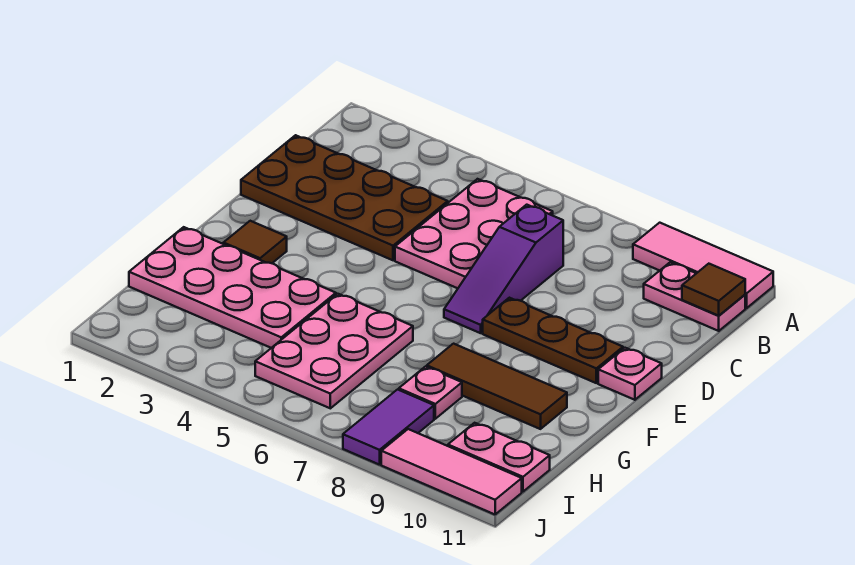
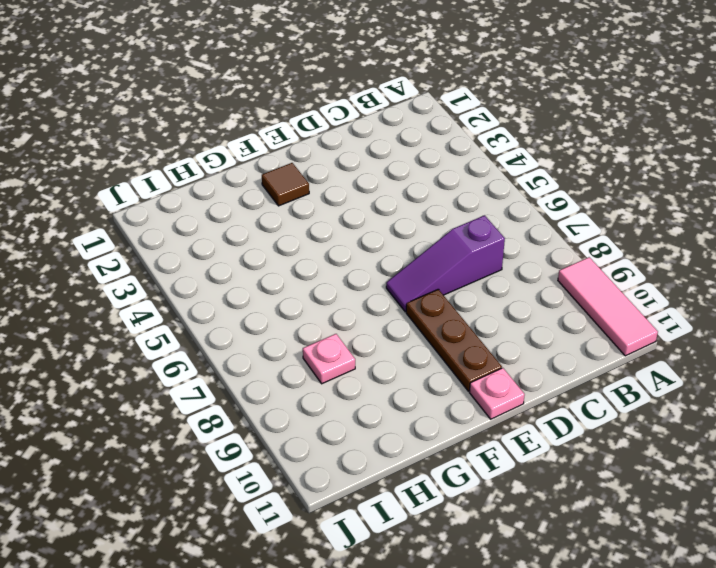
none -> pink 2x3 plate [395,179,553,288]
none -> pink 1x2 plate [644,262,745,331]
none -> brown 2x4 plate [241,135,448,260]

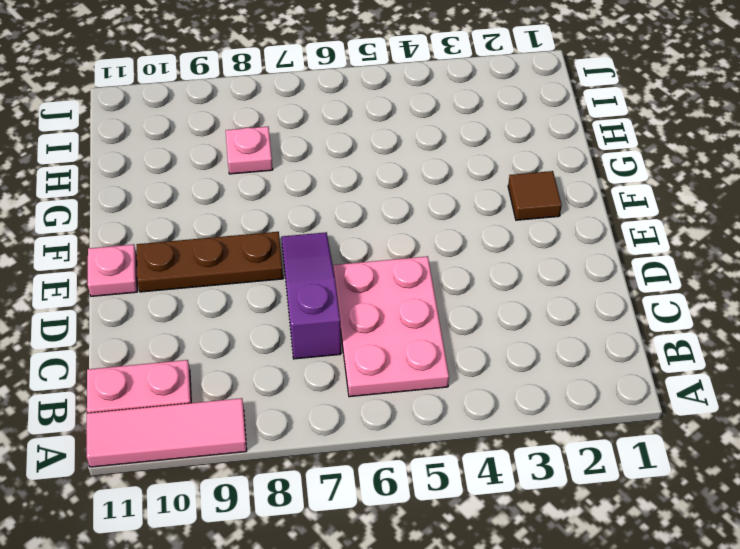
none -> brown 2x4 plate [241,135,448,260]
none -> pink 2x4 plate [129,227,336,348]
none -> pink 2x3 plate [255,294,413,408]

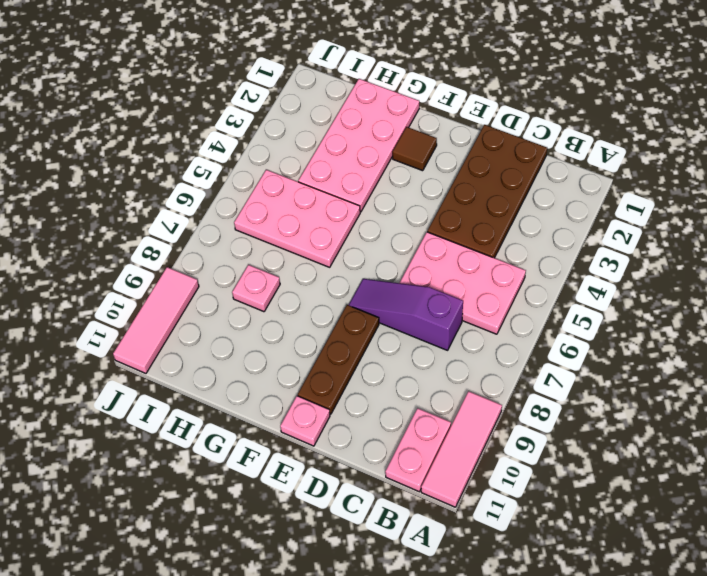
none -> brown 1x3 tile [427,344,567,429]
none -> purple 1x2 tile [343,390,434,465]
none -> pink 1x2 plate [448,423,550,492]

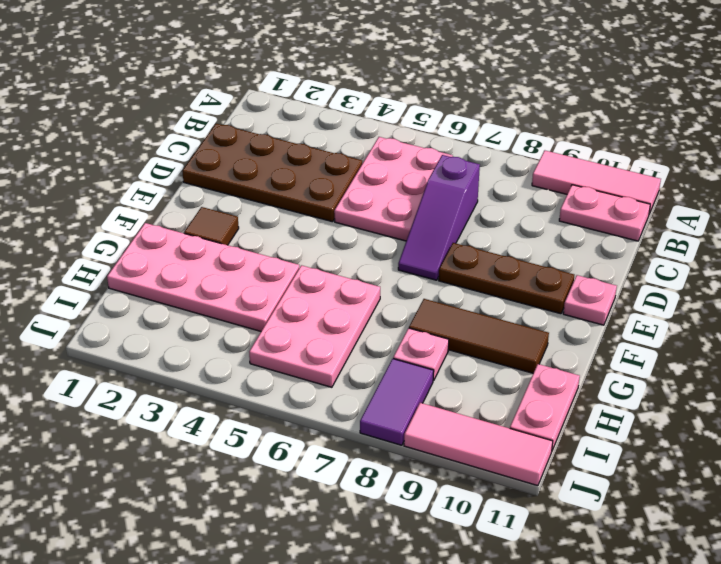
pink 1x2 plate [510,364,580,450] -> pink 1x2 plate turned to [448,423,550,492]
none -> brown 1x1 tile [682,264,745,316]

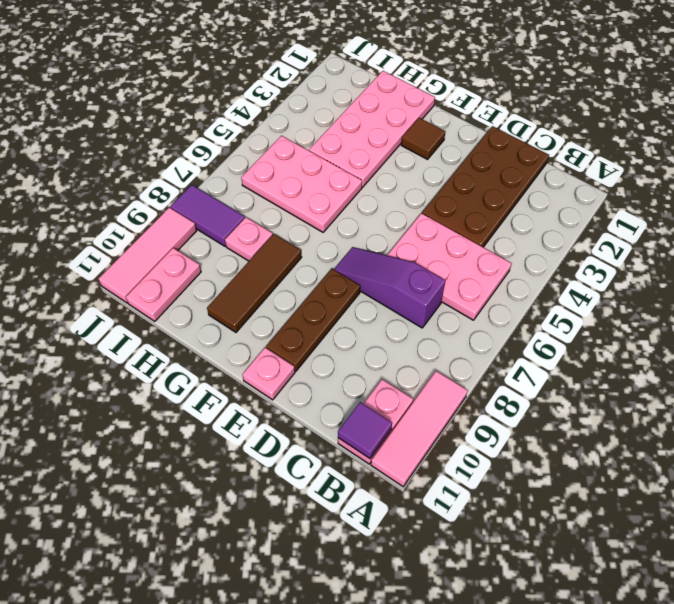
purple 1x1 tile [338,402,392,458] -> brown 1x1 tile [682,264,745,316]

